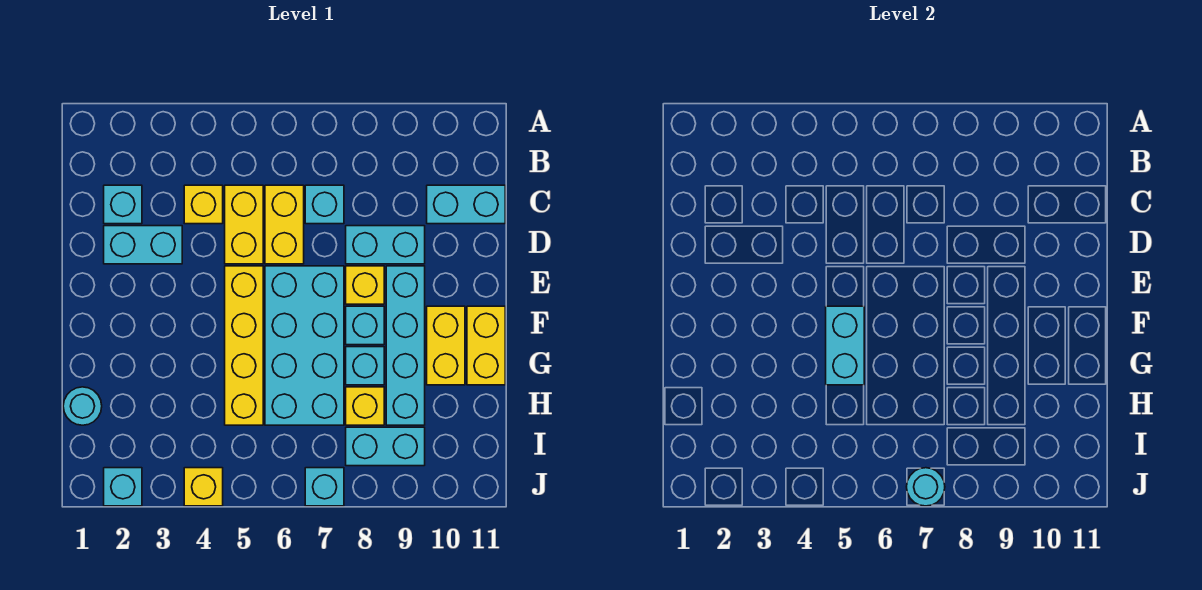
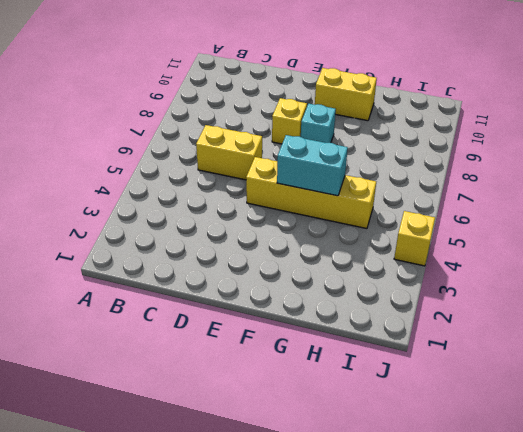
none -> cyan 1x1 brick [104,185,142,224]
none -> yellow 1x1 brick [184,185,223,224]
none -> yellow 1x2 brick [225,185,263,264]

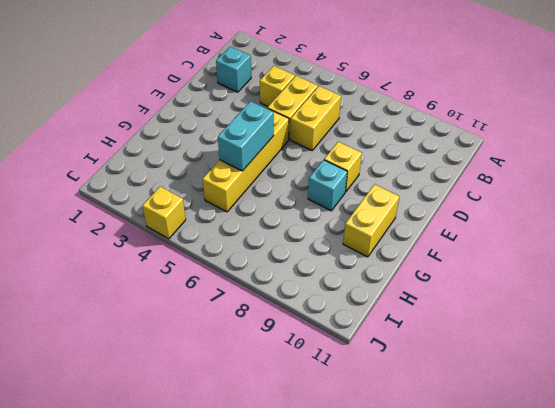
none -> cyan 1x1 brick [305,185,344,224]
none -> cyan 1x2 brick [427,185,505,224]
none -> cyan 1x2 brick [104,226,182,264]

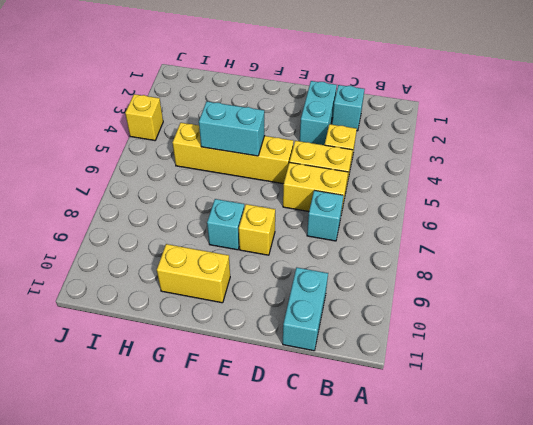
none -> cyan 1x2 brick [346,226,425,264]
none -> cyan 2x4 brick [265,266,344,425]
none -> cyan 1x4 brick [386,266,425,425]

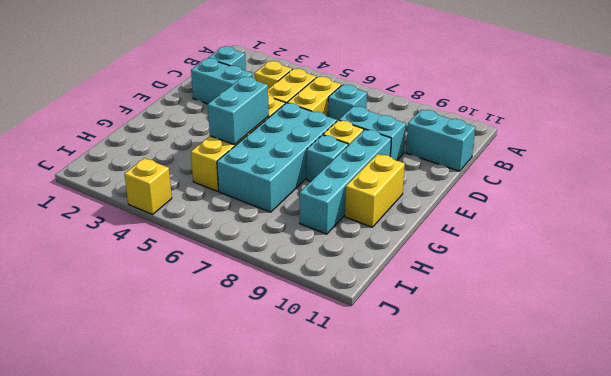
none -> yellow 1x2 brick [467,306,505,385]
none -> cyan 1x1 brick [346,347,384,385]
none -> cyan 1x1 round brick [63,387,102,425]

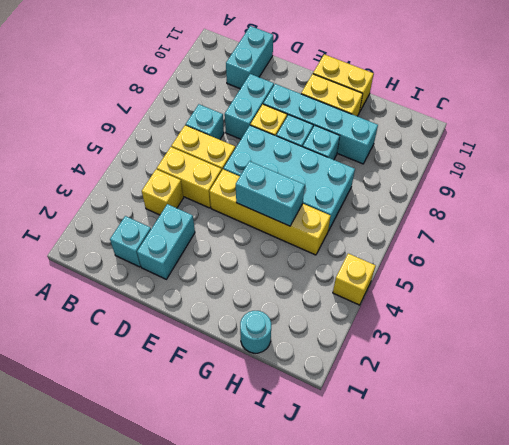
none -> yellow 1x1 brick [346,387,384,425]
none -> cyan 1x2 brick [346,427,425,466]
none -> cyan 1x1 brick [104,468,142,506]

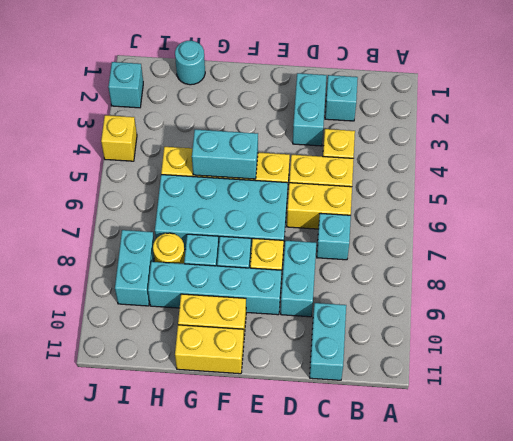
yellow 1x1 round brick [153,233,185,264] -> yellow 1x1 brick [346,387,384,425]
none -> cyan 1x1 brick [305,468,344,506]
none -> cyan 1x1 round brick [907,468,945,506]

